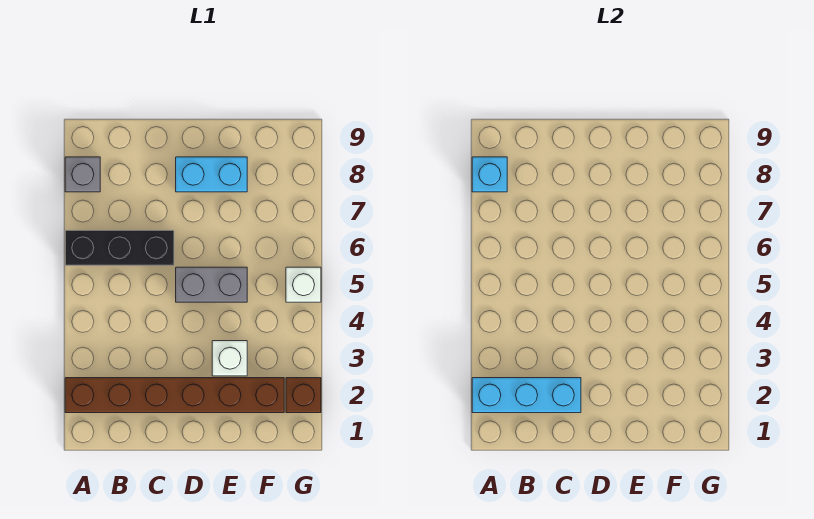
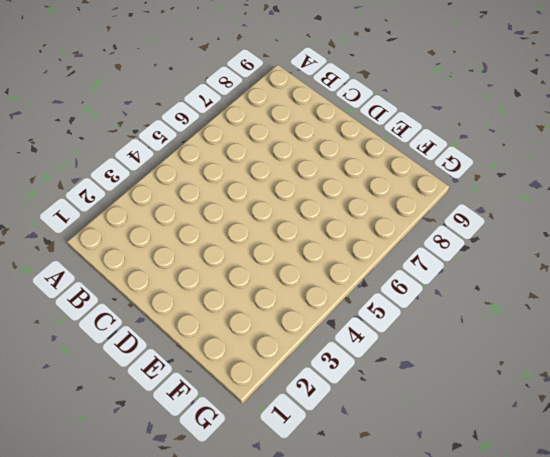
none -> brown 1x6 brick [65,378,284,413]
none -> black 1x3 brick [65,230,174,265]

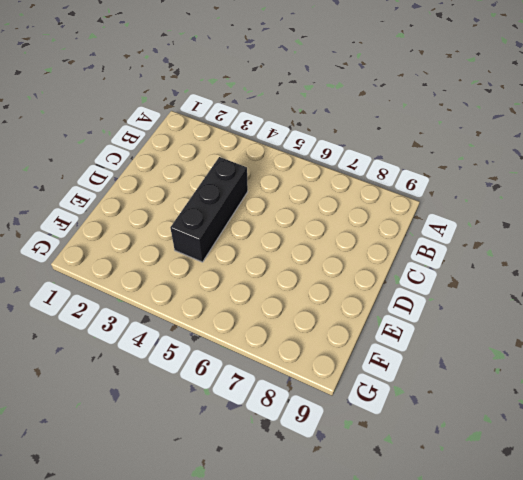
black 1x3 brick [170,157,248,262] -> black 1x3 brick moved to [65,230,174,265]
none -> brown 1x6 brick [65,378,284,413]
none -> grey 1x1 brick [65,157,100,192]

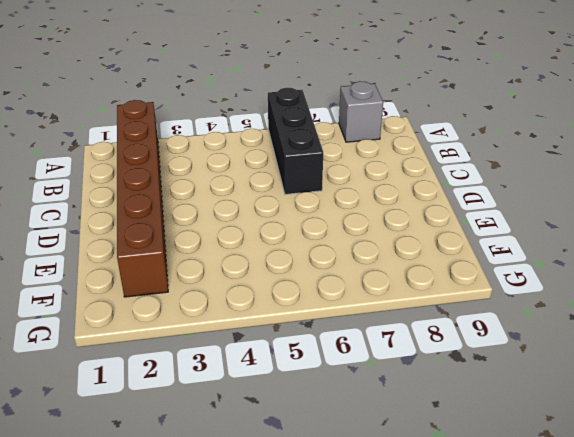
none -> grey 1x2 brick [176,267,247,302]
none -> cyan 1x2 brick [176,157,247,192]

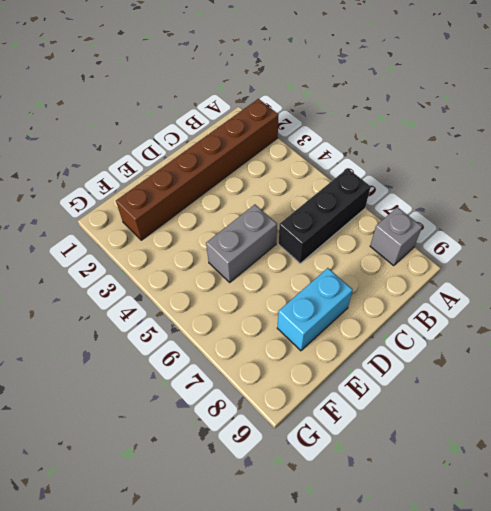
none -> white 1x1 brick [212,341,247,376]
none -> brown 1x1 brick [286,378,321,413]

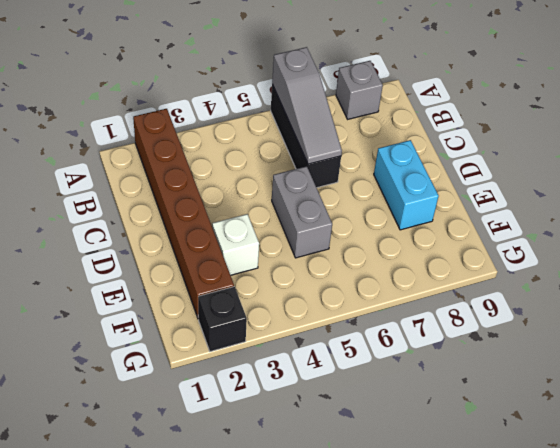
grey 1x3 slope [272,47,342,164] -> none
black 1x1 brick [198,287,247,352] -> brown 1x1 brick [286,378,321,413]
none -> white 1x1 brick [286,267,321,302]
none -> cyan 1x3 brick [472,378,581,413]

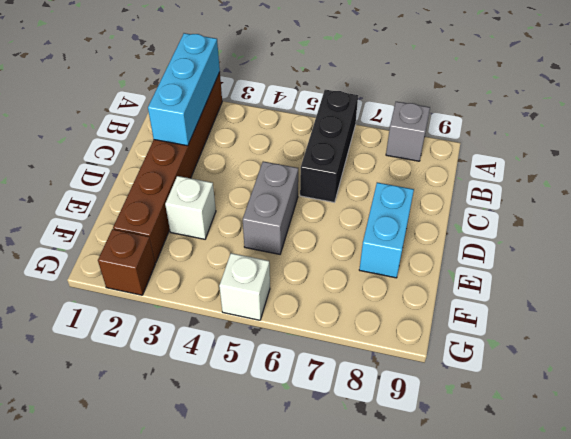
none -> cyan 1x1 brick [472,157,507,192]

